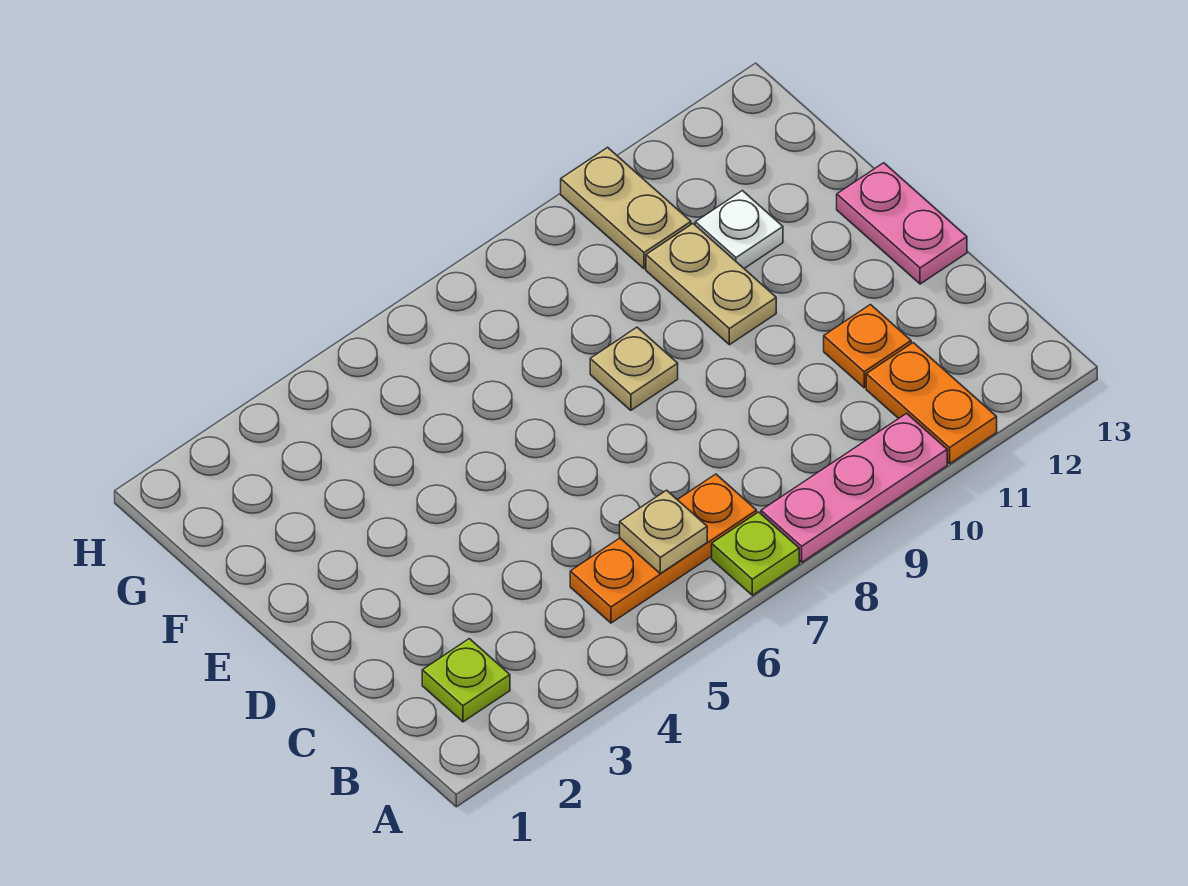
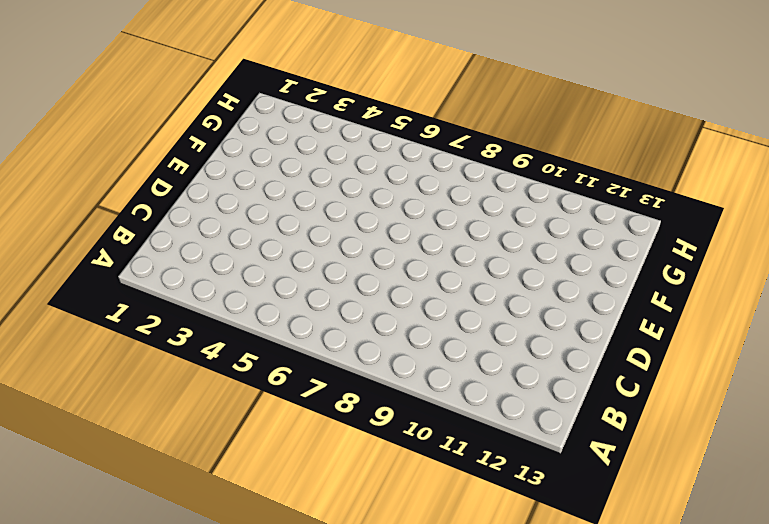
none -> lime 1x1 plate [712,512,799,595]
none -> pink 1x3 plate [761,413,947,562]
none -> orange 1x2 plate [866,343,997,464]

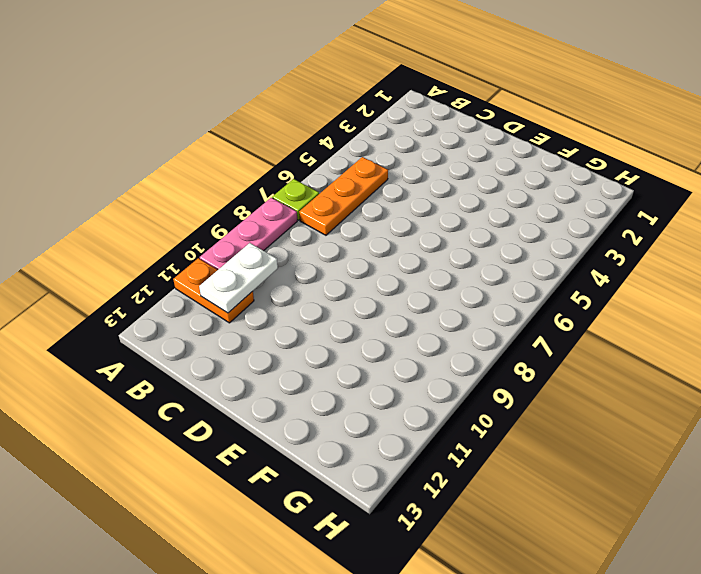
white 1x2 plate [199,243,278,313] -> none
none -> lime 1x1 plate [422,639,510,722]
none -> orange 1x1 plate [824,305,911,388]
none -> pink 1x2 plate [837,163,967,284]

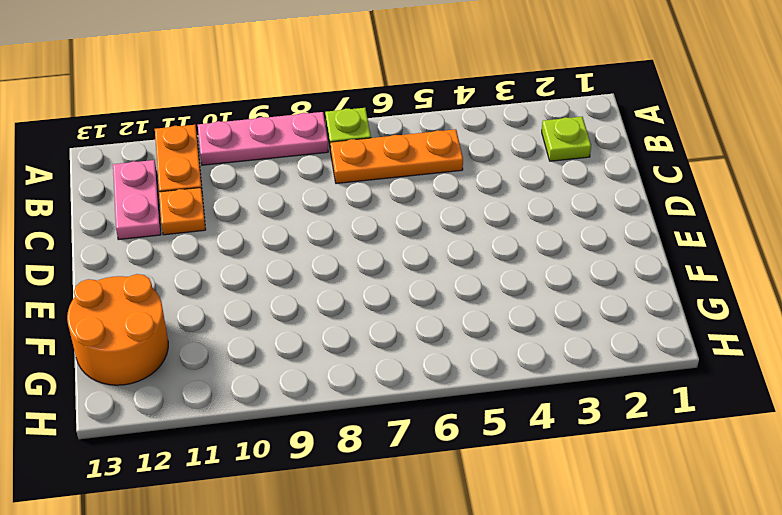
pink 1x2 plate [113,160,161,240] -> pink 1x2 plate moved to [837,163,967,284]
orange 2x2 round brick [67,274,168,385] -> none
none -> tan 1x1 plate [590,327,678,410]
none -> tan 1x2 plate [646,224,776,345]
none -> white 1x1 plate [695,191,783,268]

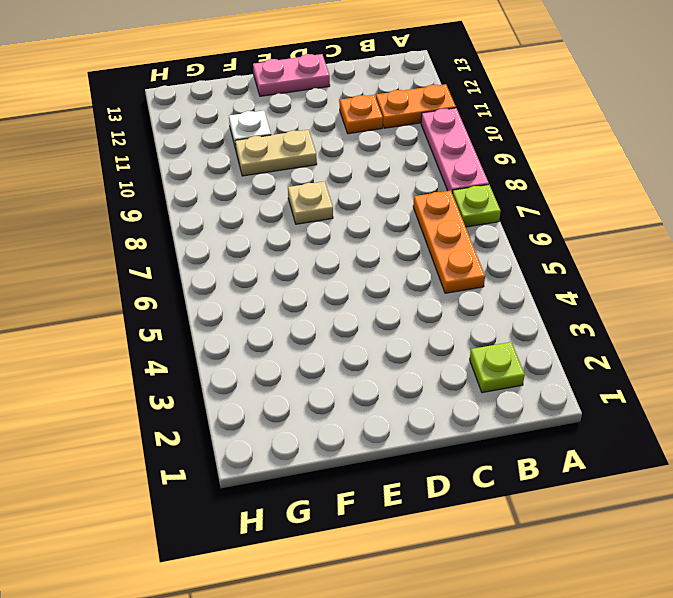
none -> tan 1x2 plate [561,147,691,269]
none -> tan 1x1 plate [620,490,707,573]

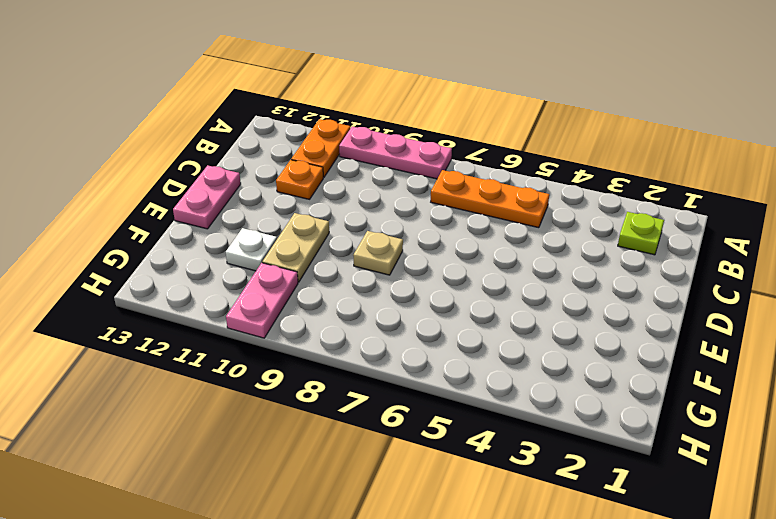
pink 1x2 plate [226,263,298,338] -> tan 1x2 plate [561,147,691,269]
none -> lime 1x1 plate [712,512,799,595]
none -> tan 1x1 plate [620,490,707,573]

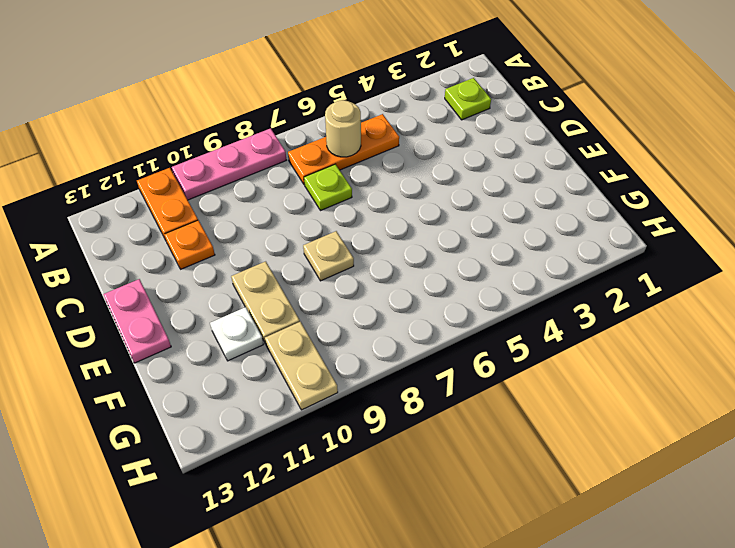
tan 1x1 round brick [325,100,361,157] -> tan 1x1 plate [620,490,707,573]
lime 1x1 plate [304,164,352,211] -> lime 1x1 plate moved to [712,512,799,595]

